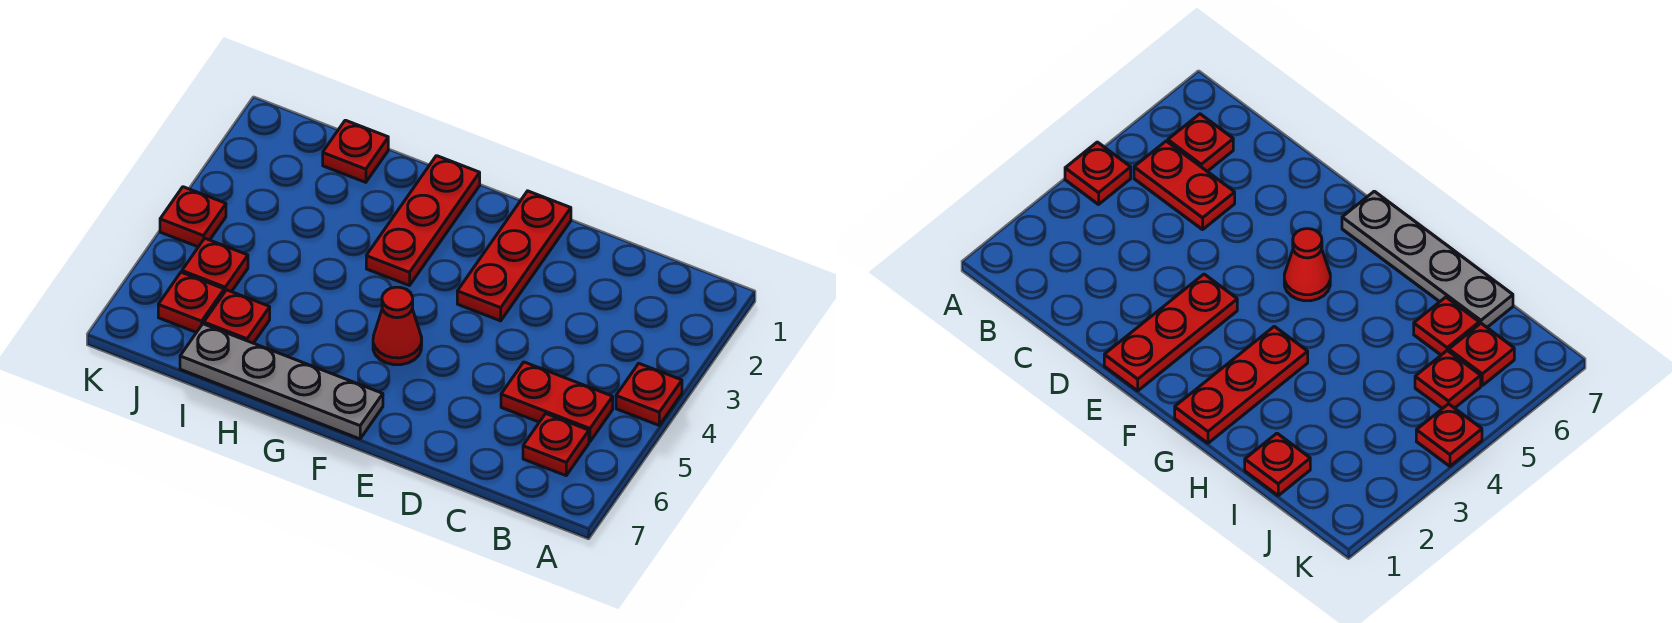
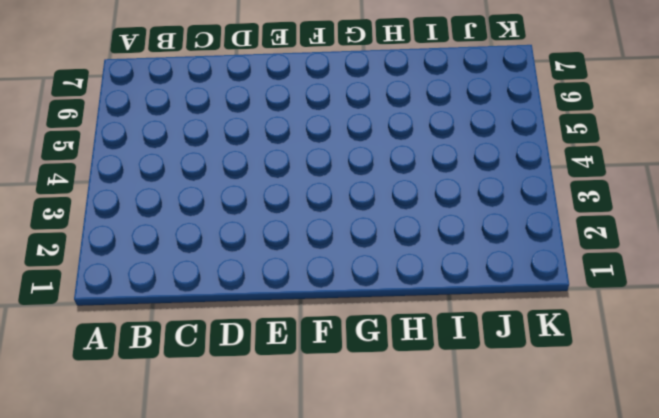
none -> red 1x1 plate [616,364,682,425]
none -> red 1x2 plate [501,362,613,442]
none -> red 1x1 plate [523,414,589,476]

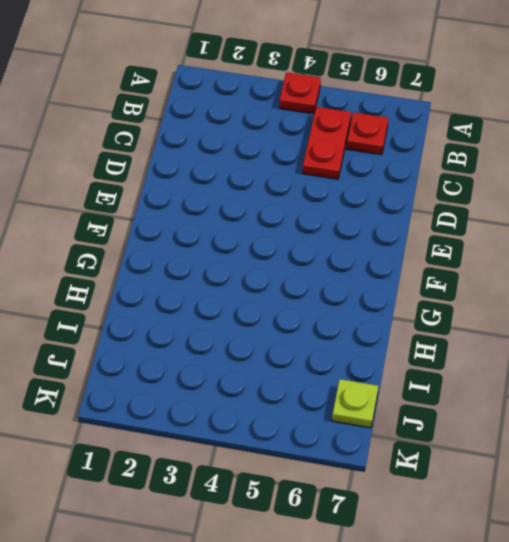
lime 1x1 plate [332,379,378,428] -> none
none -> red 1x3 plate [457,191,571,321]
none -> red 1x1 cone [373,287,422,365]
none -> grey 1x4 plate [180,324,383,439]

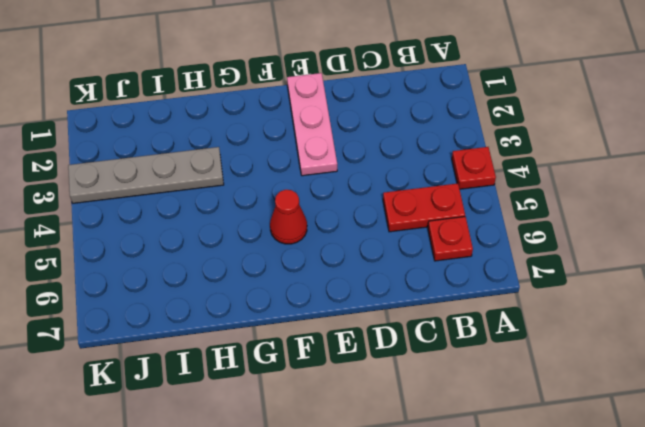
pink 1x3 plate [287,73,337,176] -> red 1x3 plate [457,191,571,321]
grey 1x4 plate [68,147,224,203] -> grey 1x4 plate moved to [180,324,383,439]
none -> red 1x3 plate [366,156,480,286]
none -> red 1x1 plate [323,120,388,182]
none -> red 1x1 plate [204,290,270,343]

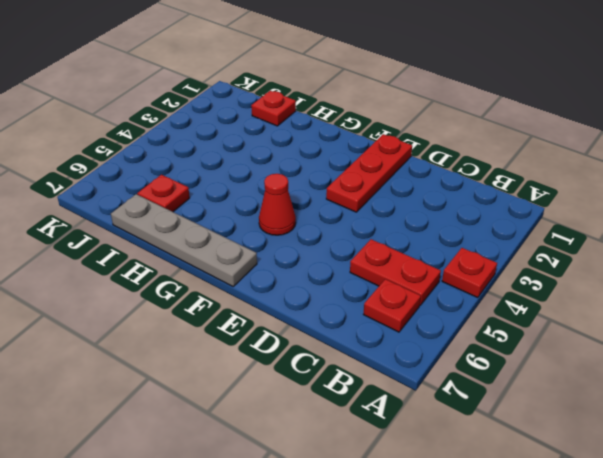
none -> red 1x3 plate [366,156,480,286]
none -> red 1x1 plate [182,238,248,292]
none -> red 1x1 plate [158,272,224,332]

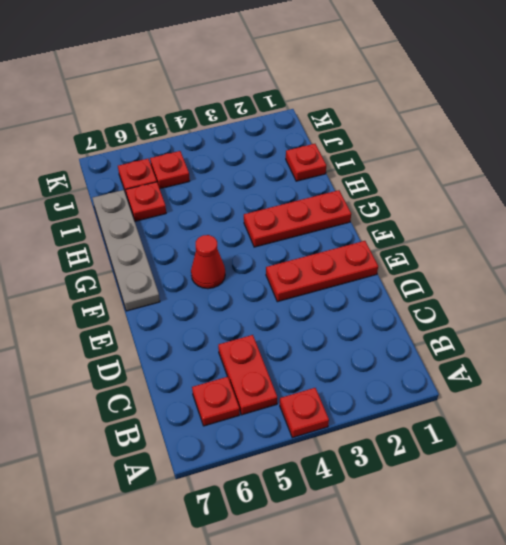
none -> red 1x1 plate [160,187,226,247]

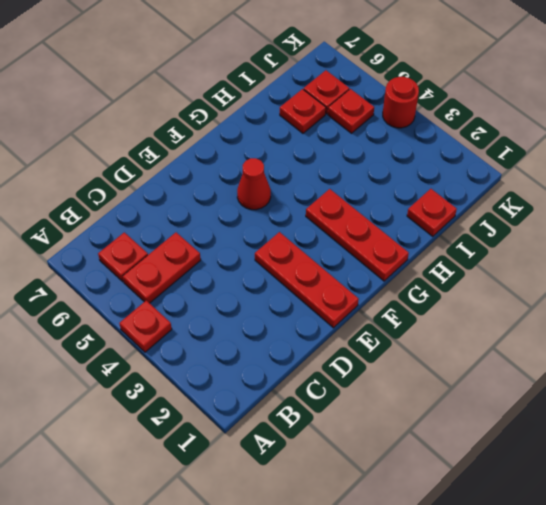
red 1x1 round brick [383,77,419,128] -> red 1x1 plate [160,187,226,247]
none -> grey 1x4 plate [180,324,383,439]

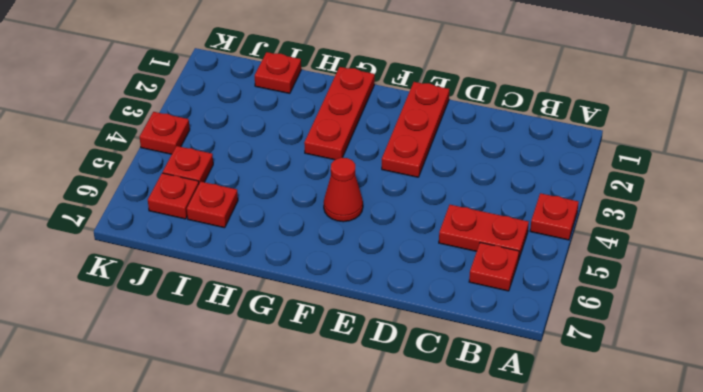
none -> grey 1x4 plate [180,324,383,439]

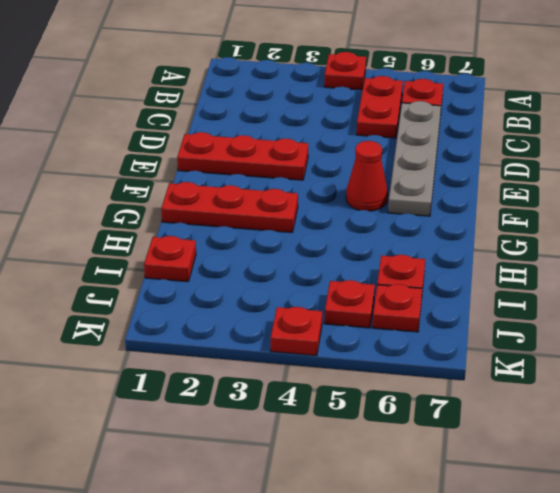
grey 1x4 plate [388,101,441,216] -> grey 1x4 plate moved to [180,324,383,439]

